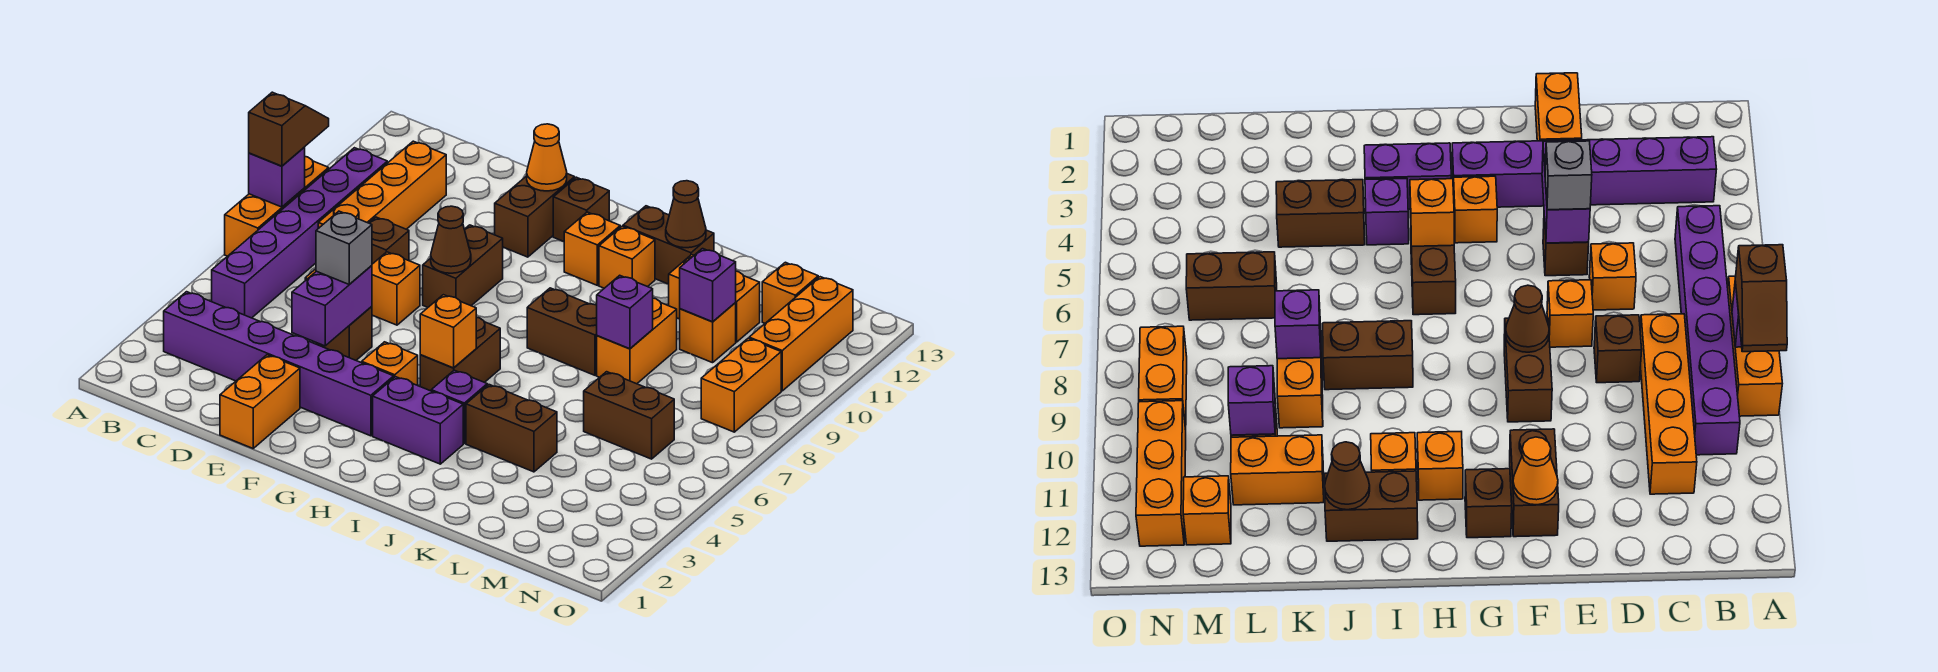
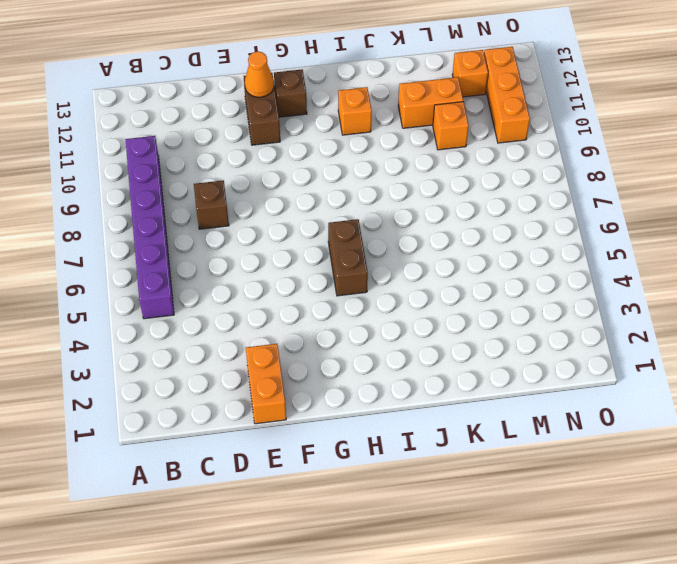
none -> orange 1x3 brick [225,157,329,256]
none -> purple 1x6 brick [164,292,394,436]
none -> orange 1x4 brick [318,141,446,229]
none -> orange 1x1 brick [1589,243,1636,310]

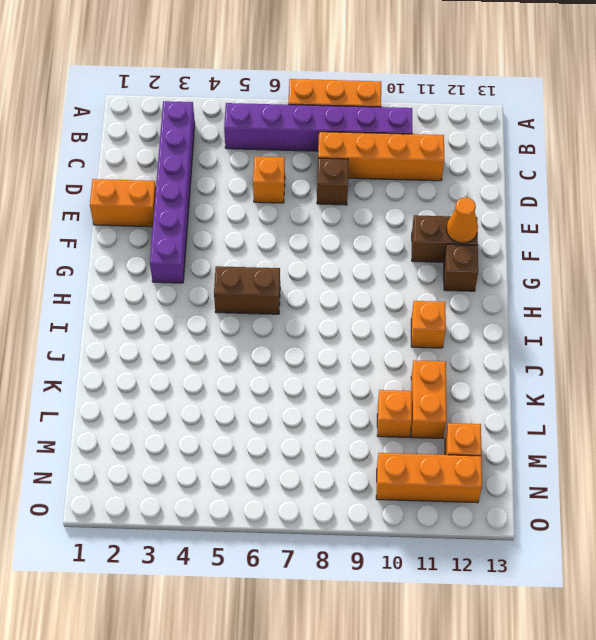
none -> brown 1x1 brick [316,306,372,360]
none -> orange 1x1 brick [372,252,420,325]
none -> brown 1x2 brick [423,225,503,307]
none -> orange 1x1 brick [362,342,418,385]

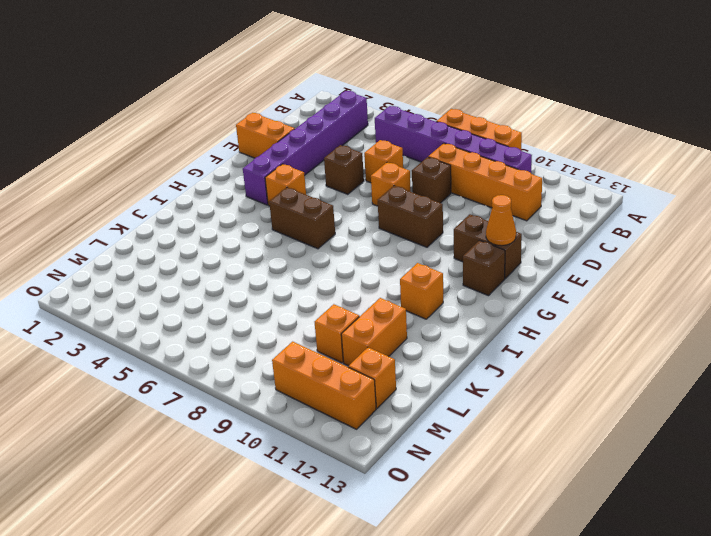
none -> purple 1x2 brick [373,377,463,464]
none -> orange 1x1 brick [564,212,620,285]
none -> purple 1x1 brick [431,370,487,443]
none -> brown 1x2 brick [527,288,597,375]

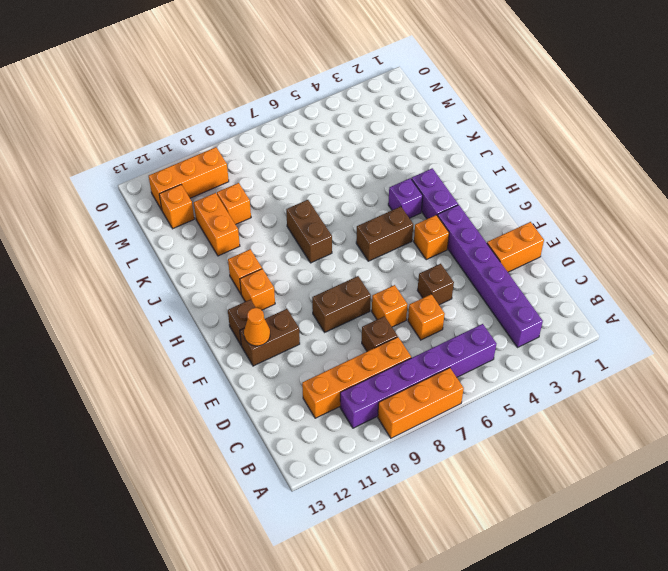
none -> brown 1x2 brick [623,206,714,284]
none -> brown 1x2 brick [466,385,557,472]
none -> orange 1x2 brick [597,298,677,384]
none -> brown 1x2 brick [584,372,674,459]

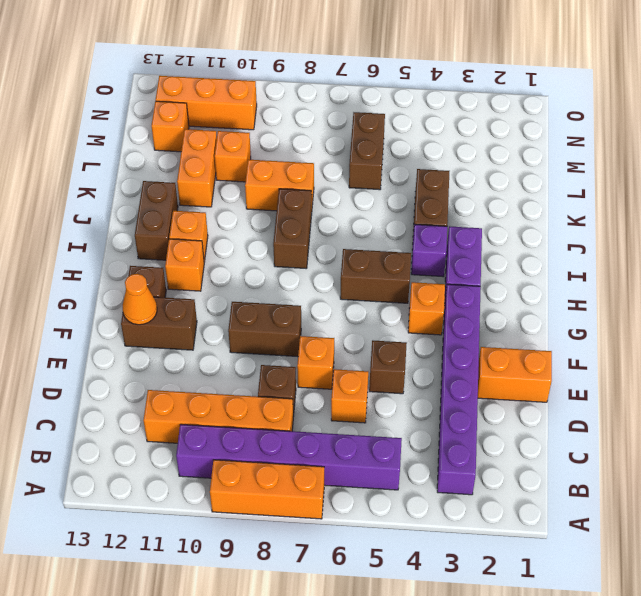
none -> orange 1x2 brick [701,338,781,432]
none -> purple 1x1 brick [249,147,305,207]
none -> purple 1x2 brick [292,266,372,346]
none -> brown 1x1 cone [431,206,471,273]

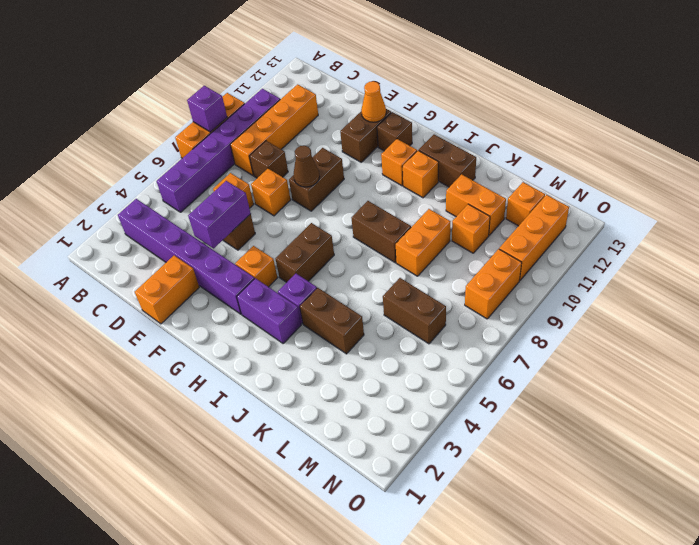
none -> orange 1x1 brick [420,295,476,368]
none -> brown 1x1 cone [666,181,706,248]
none -> purple 1x1 brick [597,275,653,349]
none -> purple 1x1 brick [680,249,736,322]

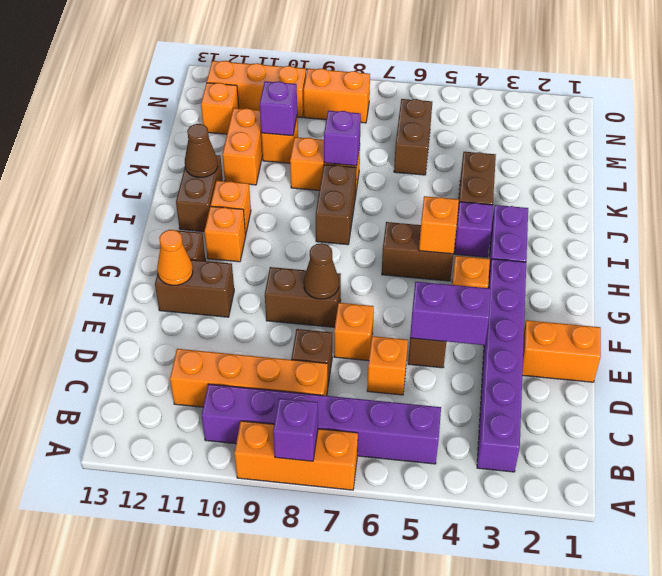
none -> brown 1x2 slope [249,92,329,166]
none -> grey 1x1 brick [316,211,372,284]

